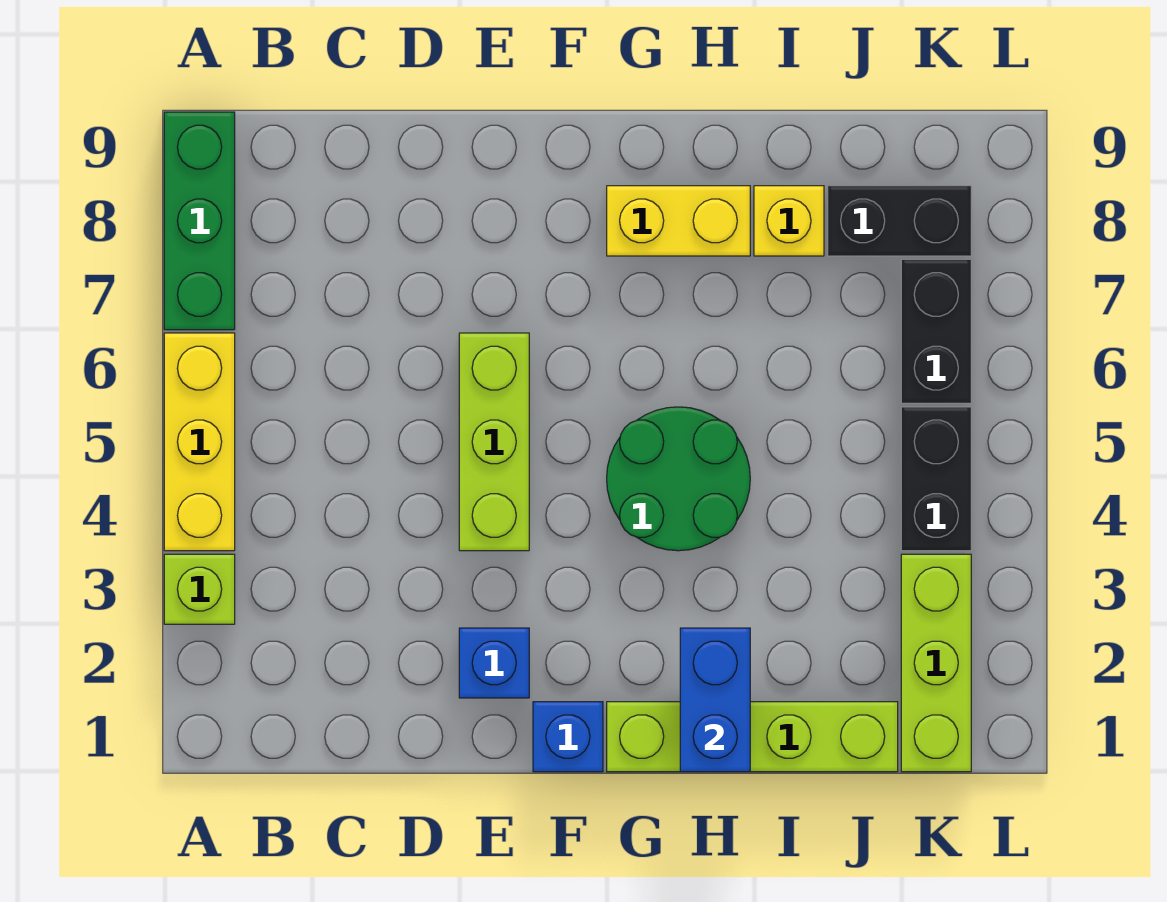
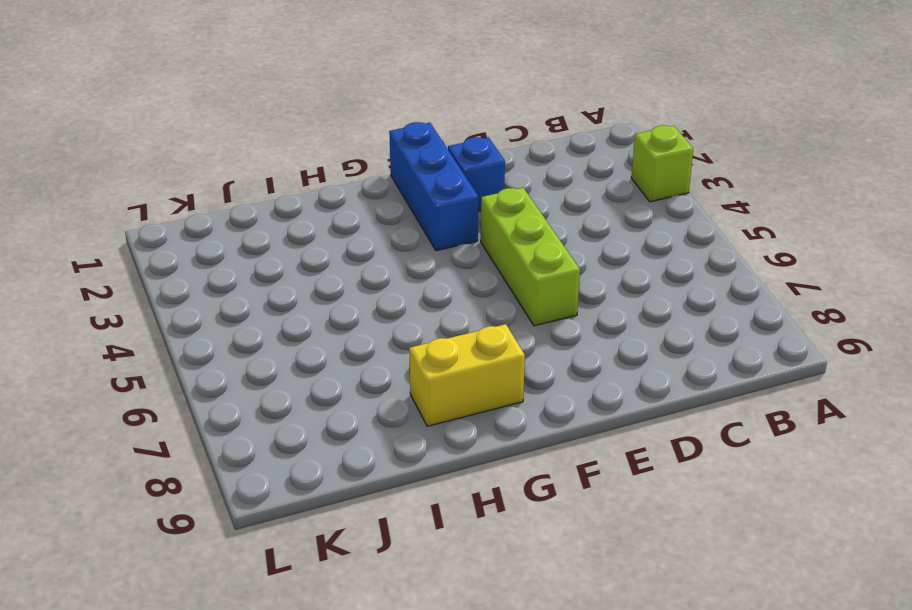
blue 1x3 brick [389,122,478,251] -> blue 1x1 brick [533,702,603,772]
none -> yellow 1x3 brick [164,333,235,551]
none -> green 1x3 brick [164,112,235,330]
none -> lime 1x4 brick [607,702,898,772]

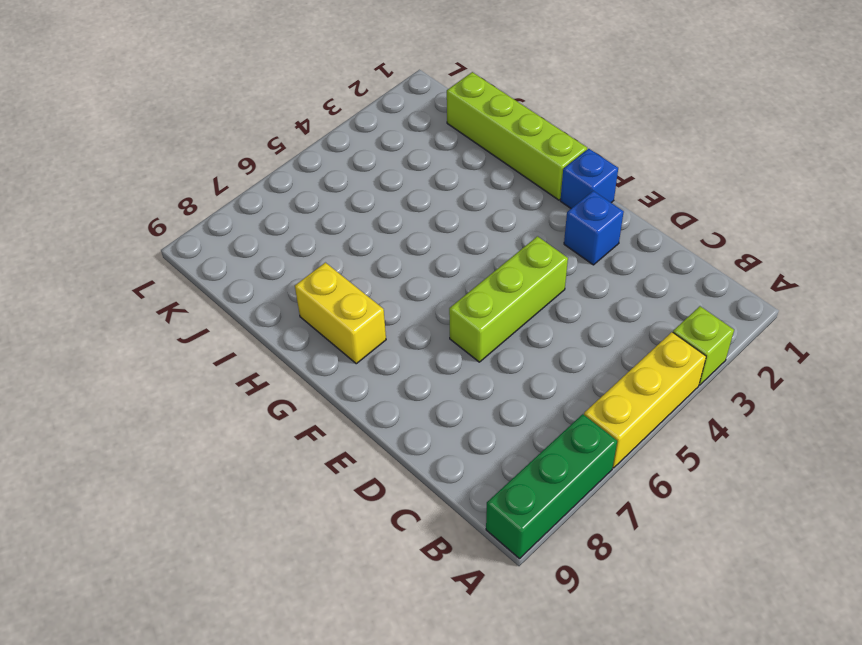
none -> green 2x2 round brick [607,407,750,551]
none -> yellow 1x1 brick [754,186,824,256]
none -> black 1x2 brick [828,186,971,256]

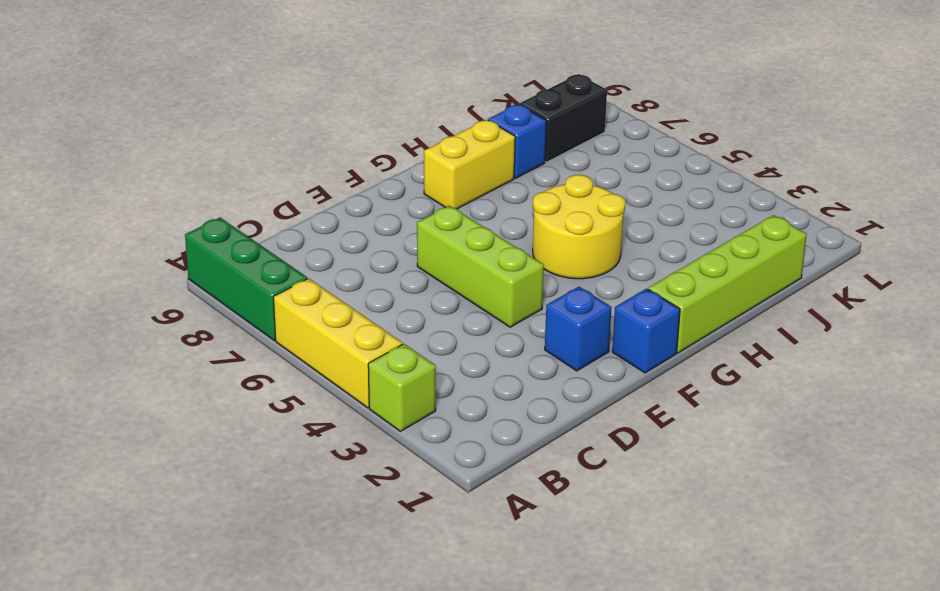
yellow 2x2 round brick [533,175,625,279] -> green 2x2 round brick [607,407,750,551]
blue 1x1 brick [488,104,546,178] -> yellow 1x1 brick [754,186,824,256]
none -> lime 1x3 brick [901,554,971,772]
none -> black 1x2 brick [901,407,971,551]
none -> black 1x2 brick [901,259,971,403]

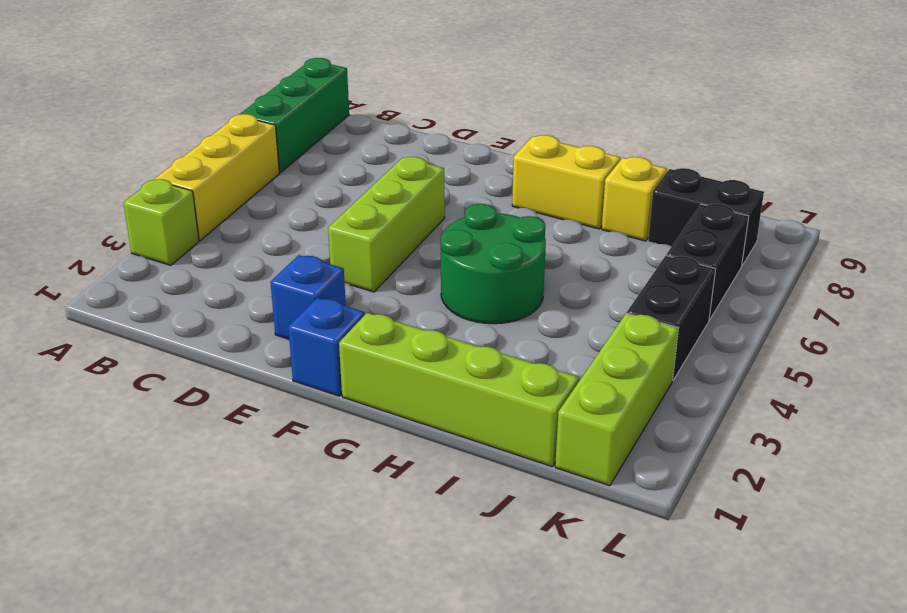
none -> blue 1x2 brick [680,628,750,772]

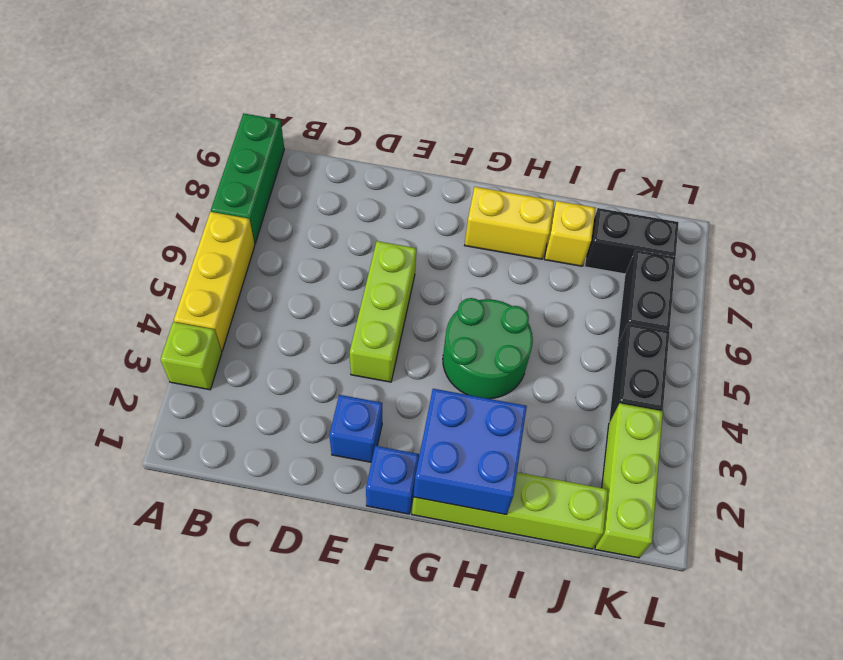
blue 2x2 brick [413,389,527,515] -> blue 1x2 brick [680,628,750,772]

